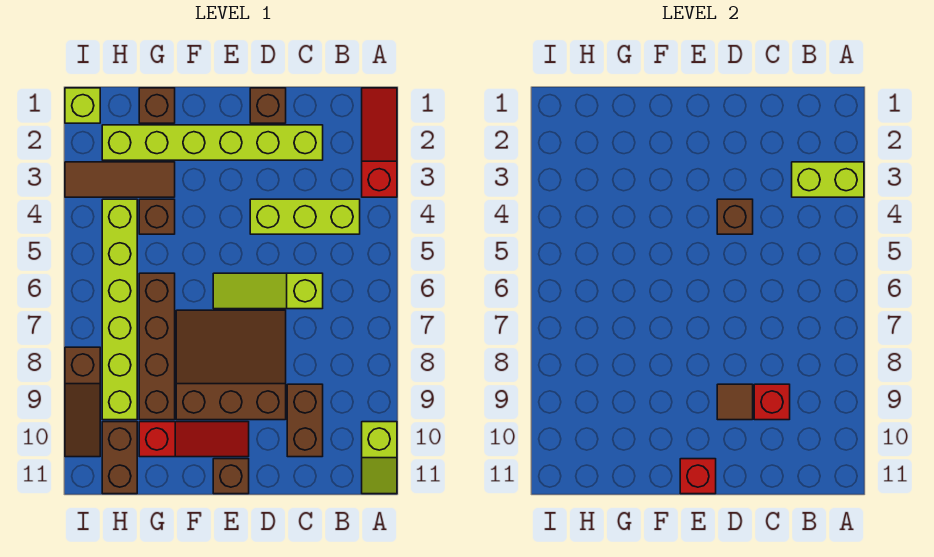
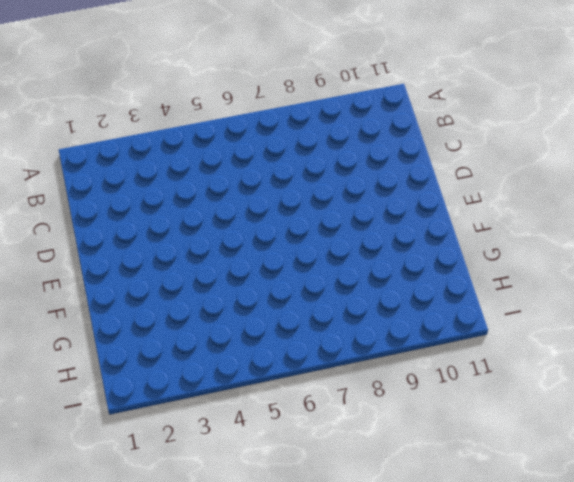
none -> red 1x3 slope [362,88,397,197]
none -> lime 1x2 slope [362,422,397,494]
none -> lime 1x3 brick [250,199,360,234]

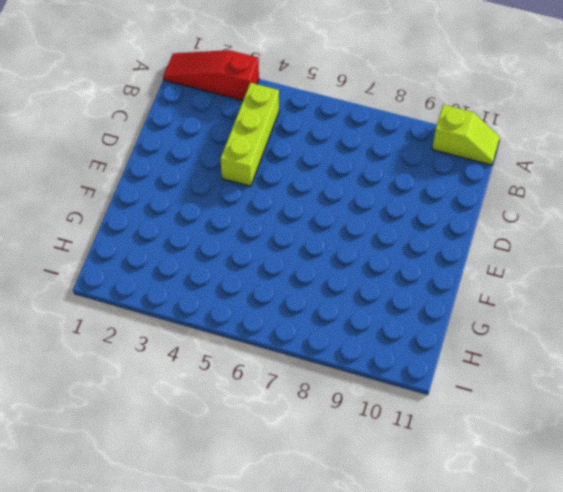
none -> lime 1x6 brick [102,125,323,160]
none -> lime 1x3 slope [213,273,323,309]
none -> brown 1x2 brick [287,384,323,457]

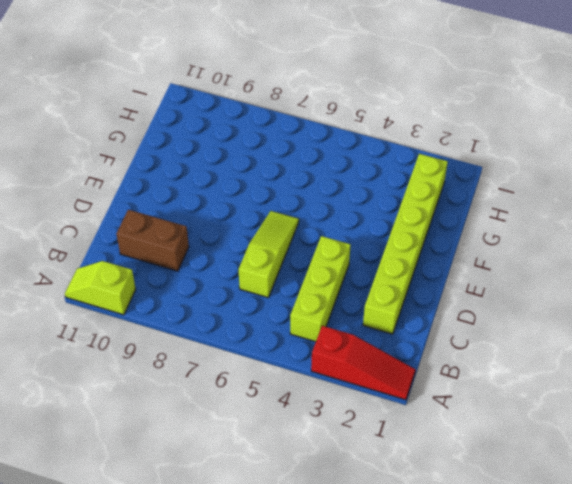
none -> brown 1x1 brick [250,88,286,123]
none -> brown 3x3 slope [176,310,286,420]
none -> red 1x3 slope [139,422,249,457]

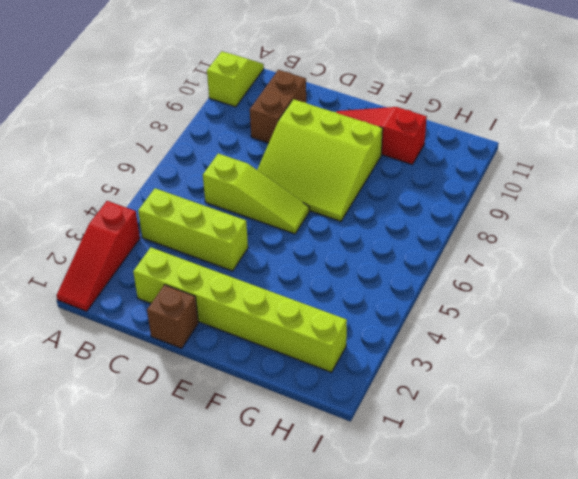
lime 3x3 slope [257,99,383,221] -> brown 3x3 slope [176,310,286,420]
none -> brown 1x1 brick [213,459,249,494]
none -> brown 1x1 brick [139,88,175,123]
none -> brown 1x3 tile [65,162,175,197]

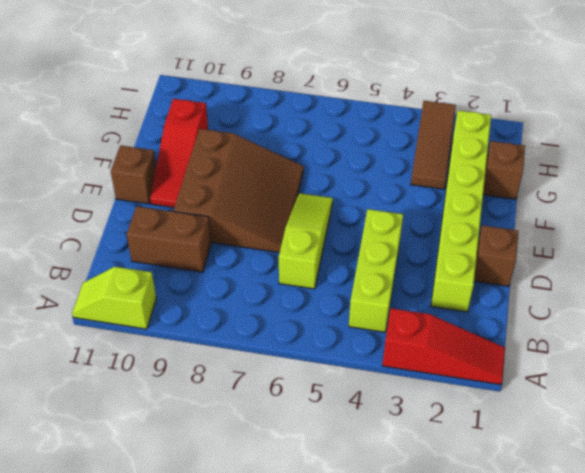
none -> brown 1x1 brick [139,199,175,234]
none -> brown 1x4 brick [139,273,175,420]
none -> lime 1x6 brick [102,199,137,420]

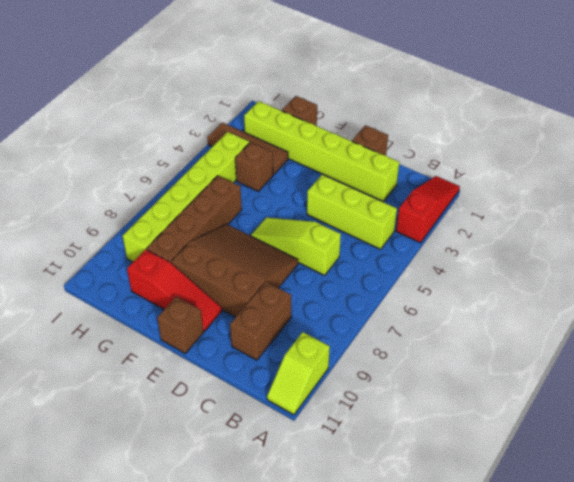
none -> brown 1x2 brick [102,422,137,494]
none -> lime 1x1 brick [65,88,100,123]
none -> brown 1x3 slope [65,347,100,457]

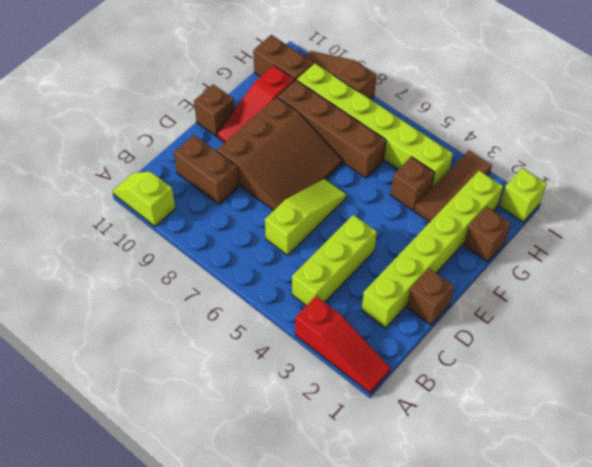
none -> lime 1x2 brick [792,162,864,197]
none -> red 1x1 brick [754,384,790,420]
none -> brown 1x1 brick [717,199,753,234]

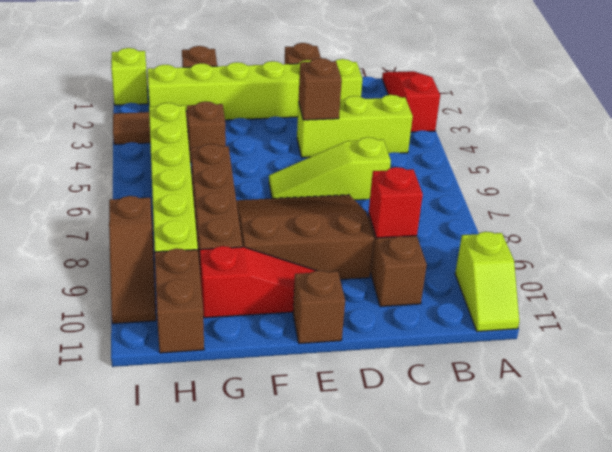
none -> lime 1x2 brick [792,162,864,197]
none -> brown 1x1 tile [717,384,753,420]
none -> red 1x1 brick [680,459,716,494]

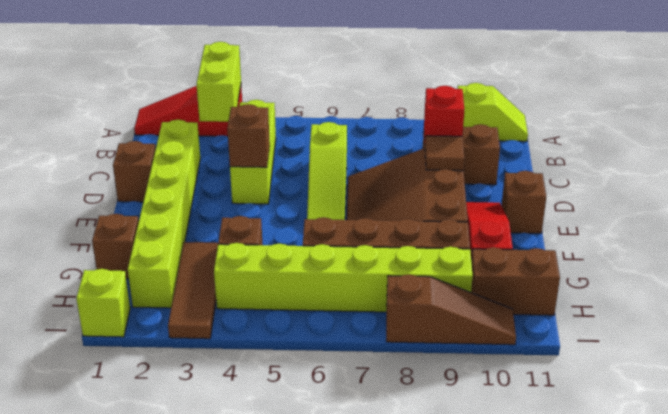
none -> red 1x1 brick [680,459,716,494]

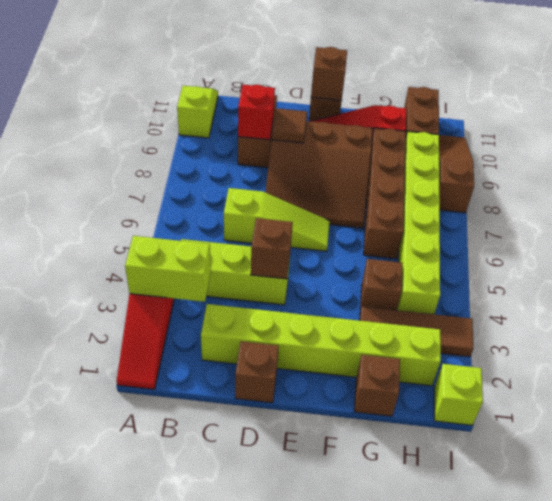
brown 1x1 brick [311,47,347,101] -> red 1x1 brick [680,459,716,494]

